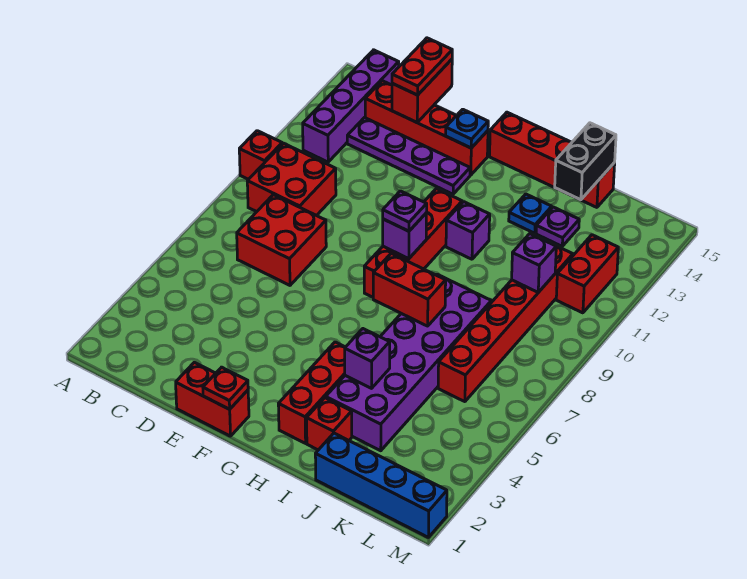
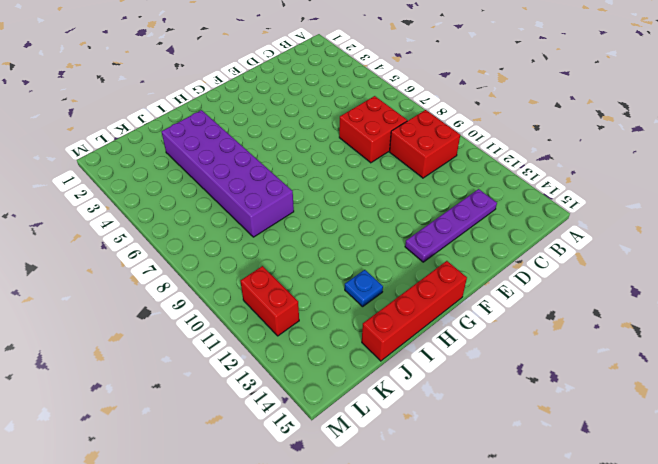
none -> red 1x1 brick [239,131,282,179]
none -> purple 1x4 brick [303,50,399,162]
none -> red 1x4 brick [365,81,488,175]

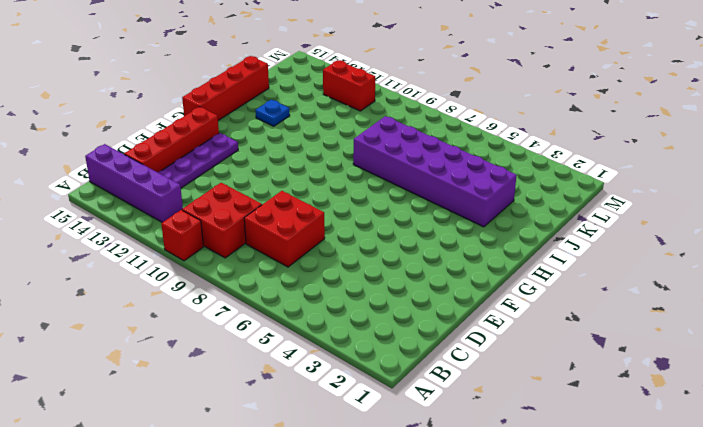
none -> red 1x2 brick [176,362,249,436]
none -> red 1x4 brick [364,188,462,297]
none -> red 1x3 brick [278,342,345,443]

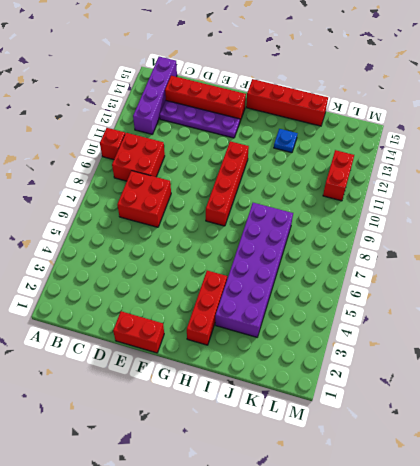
none -> purple 1x1 brick [446,202,490,259]
none -> red 1x1 brick [307,398,352,450]
none -> blue 1x4 brick [315,433,447,537]

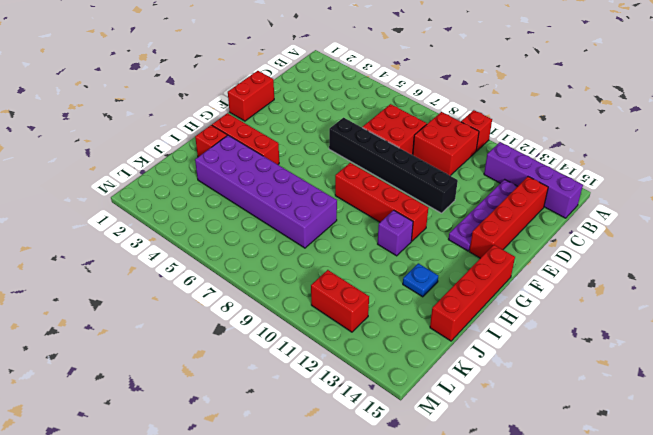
black 1x6 brick [329,118,458,213] -> none
none -> blue 1x4 brick [315,433,447,537]
none -> purple 1x1 plate [536,207,579,246]
none -> red 1x6 brick [438,242,573,402]

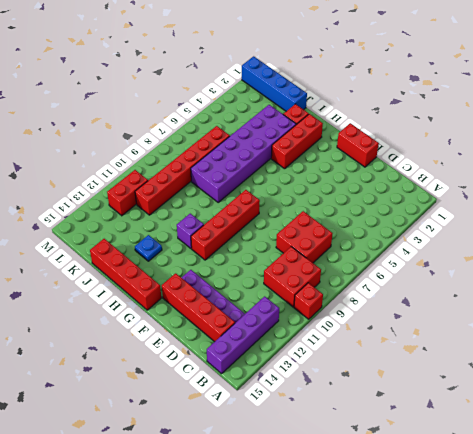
none -> purple 1x1 plate [536,207,579,246]
none -> red 1x2 brick [392,59,452,122]
none -> red 1x1 plate [203,367,248,409]

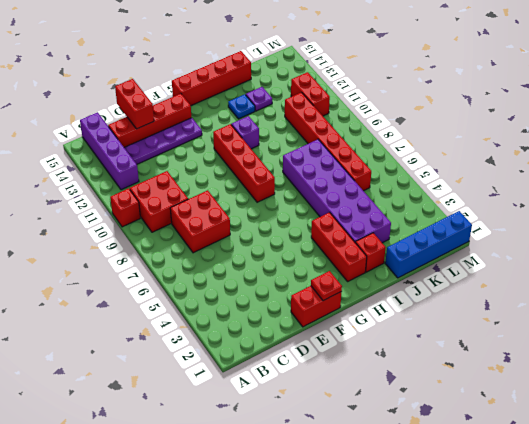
none -> blue 1x1 plate [446,109,488,148]
none -> purple 1x1 brick [383,213,427,259]
none -> red 1x2 brick [373,254,446,326]

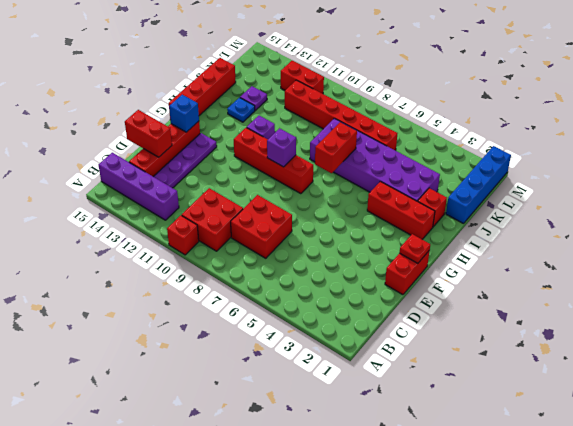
blue 1x1 brick [169,95,199,132] -> blue 1x1 plate [446,109,488,148]
none -> purple 1x1 brick [345,329,390,388]
none -> black 1x2 brick [555,123,616,200]
none -> purple 1x1 brick [512,234,556,292]

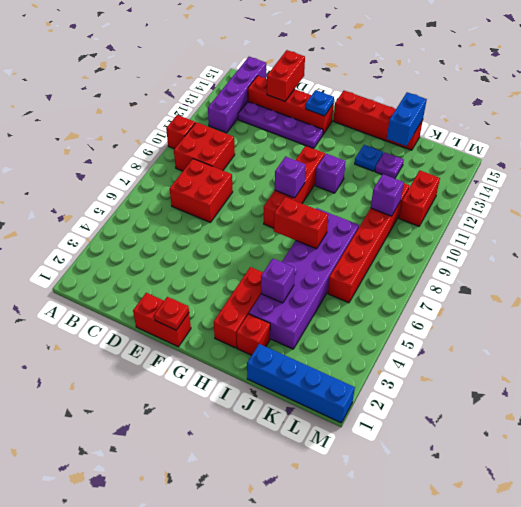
blue 1x2 brick [387,92,427,146] -> black 1x2 brick [555,123,616,200]
none -> red 1x2 plate [392,38,452,95]
none -> purple 1x1 plate [383,191,427,231]

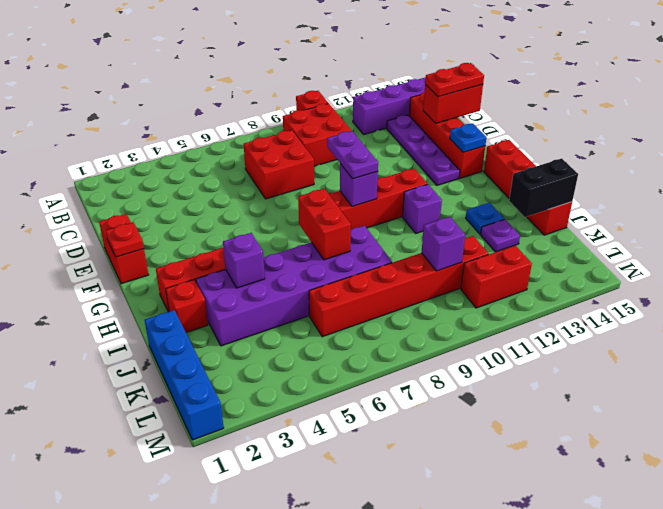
purple 1x2 plate [327,131,378,179] -> purple 1x1 plate [383,191,427,231]

